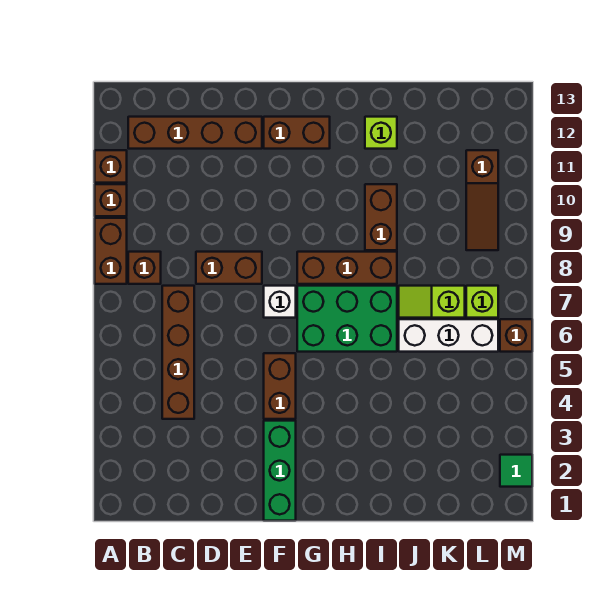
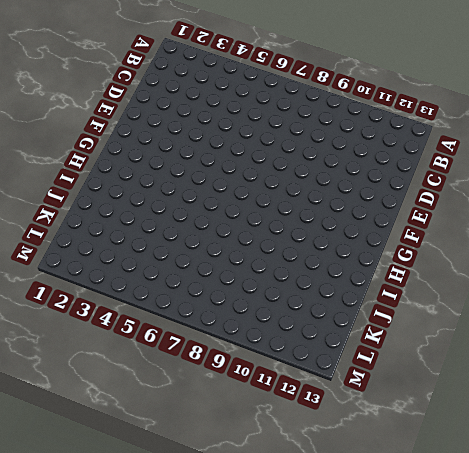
none -> brown 1x2 brick [95,218,127,284]
none -> brown 1x1 brick [95,184,127,216]
none -> brown 1x1 brick [95,150,127,183]

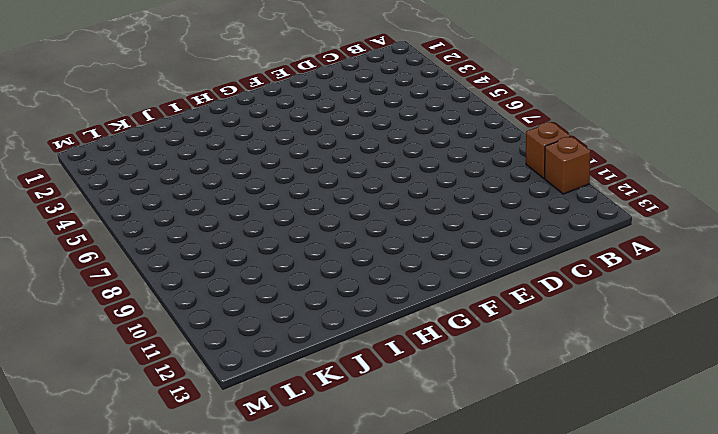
none -> brown 1x2 brick [95,218,127,284]
none -> brown 1x1 brick [128,252,161,284]
none -> brown 1x4 brick [128,117,262,149]

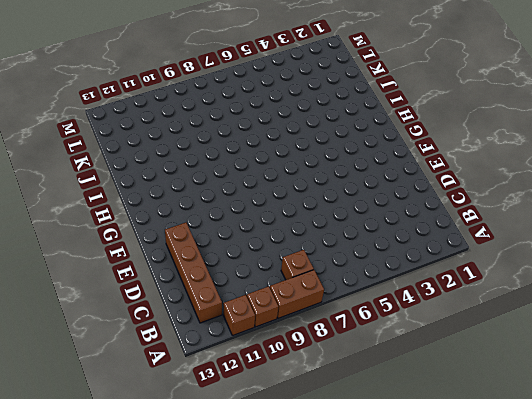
none -> brown 1x4 brick [162,286,194,419]
none -> brown 1x2 brick [196,252,262,284]
none -> green 1x3 brick [264,421,296,521]

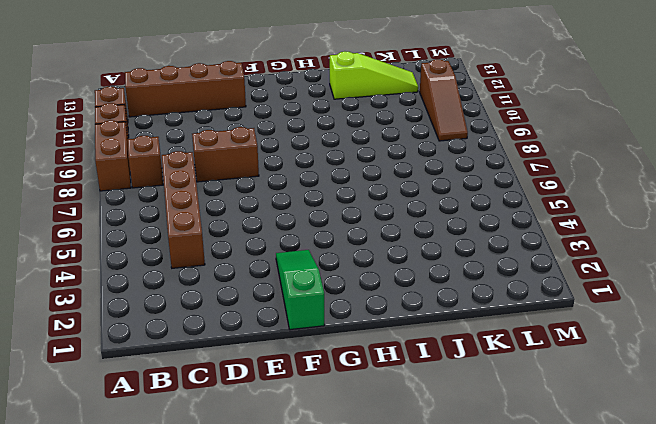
green 1x3 slope [276,250,324,330] -> green 1x3 brick [264,421,296,521]
lime 1x3 slope [330,51,418,99] -> lime 1x1 brick [365,117,397,149]
none -> brown 1x2 brick [264,353,296,419]
none -> white 1x1 brick [264,286,296,318]
none -> brown 1x2 brick [264,117,330,149]

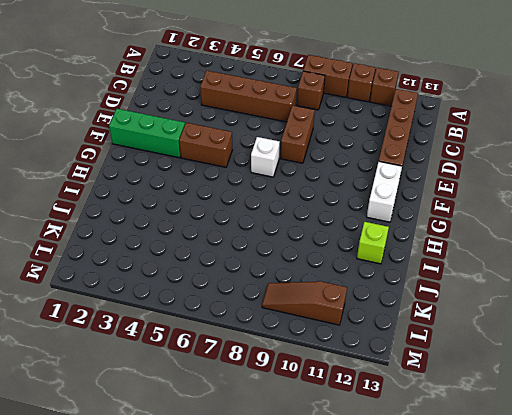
white 1x2 brick [367,162,402,222] -> brown 1x2 brick [264,117,330,149]
none -> green 2x3 brick [297,286,397,352]
none -> brown 1x3 brick [297,252,397,284]
none -> brown 1x2 brick [365,184,397,250]

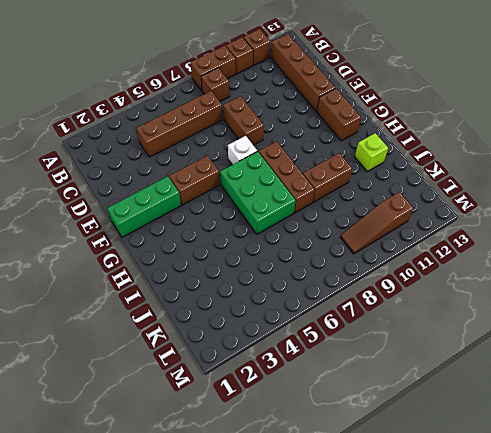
none -> white 1x3 brick [399,319,498,352]
none -> lime 1x2 slope [399,286,465,318]
none -> lime 1x1 brick [466,286,498,318]

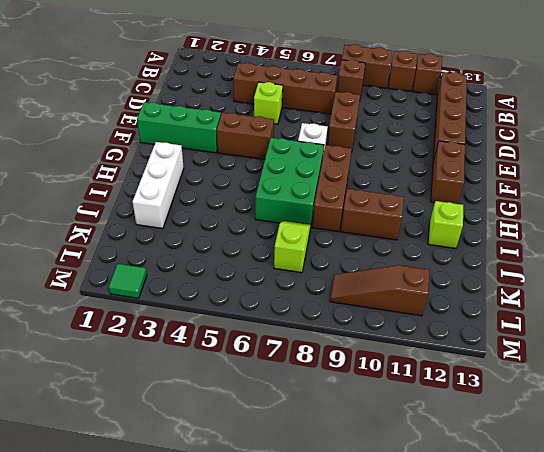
lime 1x1 brick [254,82,283,124] -> lime 1x1 brick moved to [466,286,498,318]
white 1x3 brick [133,142,184,229] -> white 1x3 brick moved to [399,319,498,352]
none -> brown 1x1 brick [500,319,532,352]

